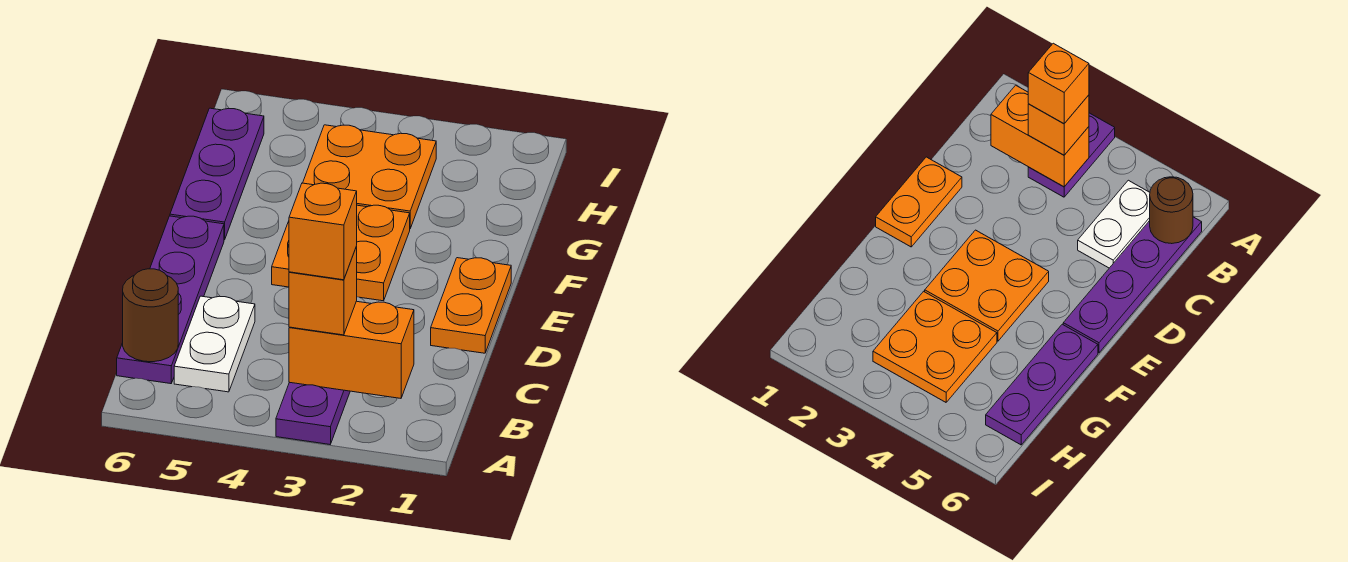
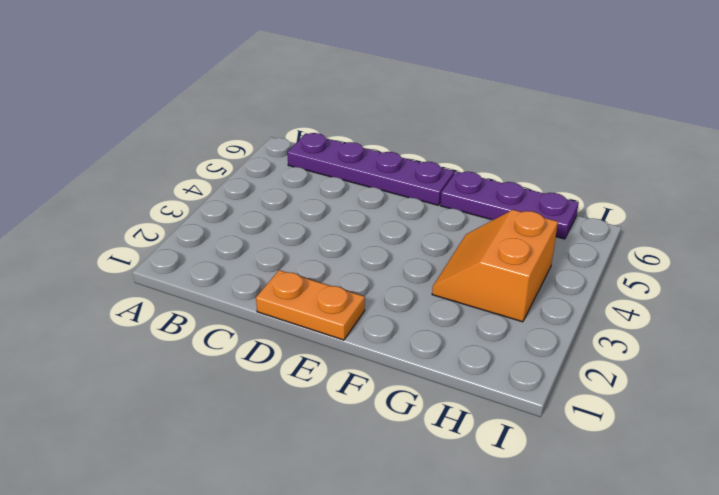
orange 2x2 slope [432,210,558,322] -> orange 2x2 plate [303,125,436,228]
none -> purple 1x2 plate [276,382,350,444]
none -> white 1x2 plate [174,296,255,392]

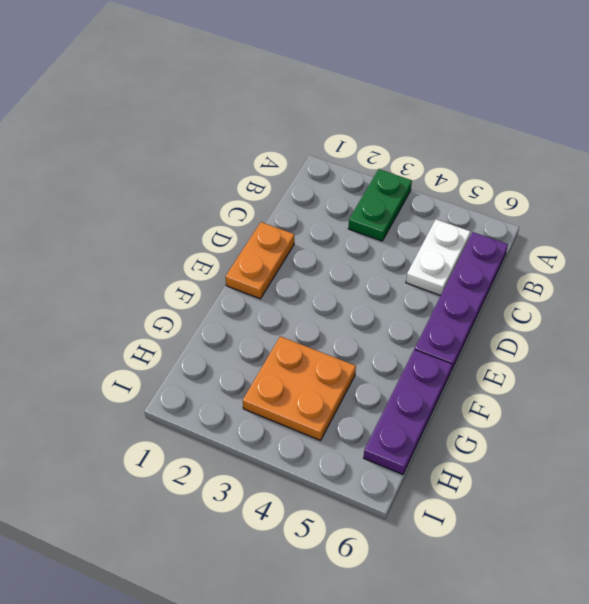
green 1x2 plate [348,169,412,241] -> purple 1x2 plate [276,382,350,444]
none -> orange 2x2 plate [272,205,410,301]
none -> orange 1x2 brick [289,301,414,398]

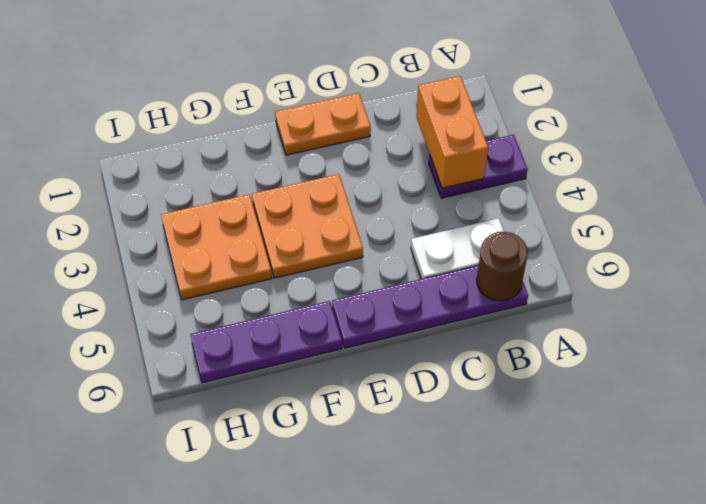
none -> orange 1x1 brick [289,247,357,335]
none -> orange 1x1 brick [289,183,357,280]

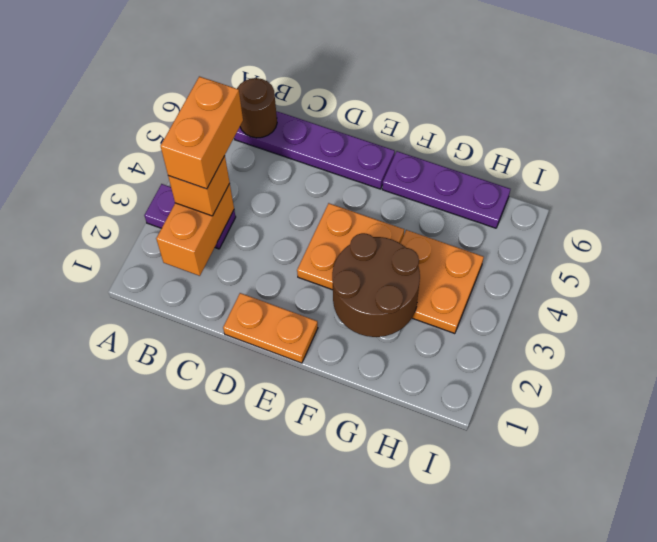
orange 1x2 brick [161,76,243,189] -> orange 1x1 brick [289,183,357,280]
brown 2x2 round brick [332,233,420,337] -> none
none -> white 1x2 plate [174,296,255,392]

